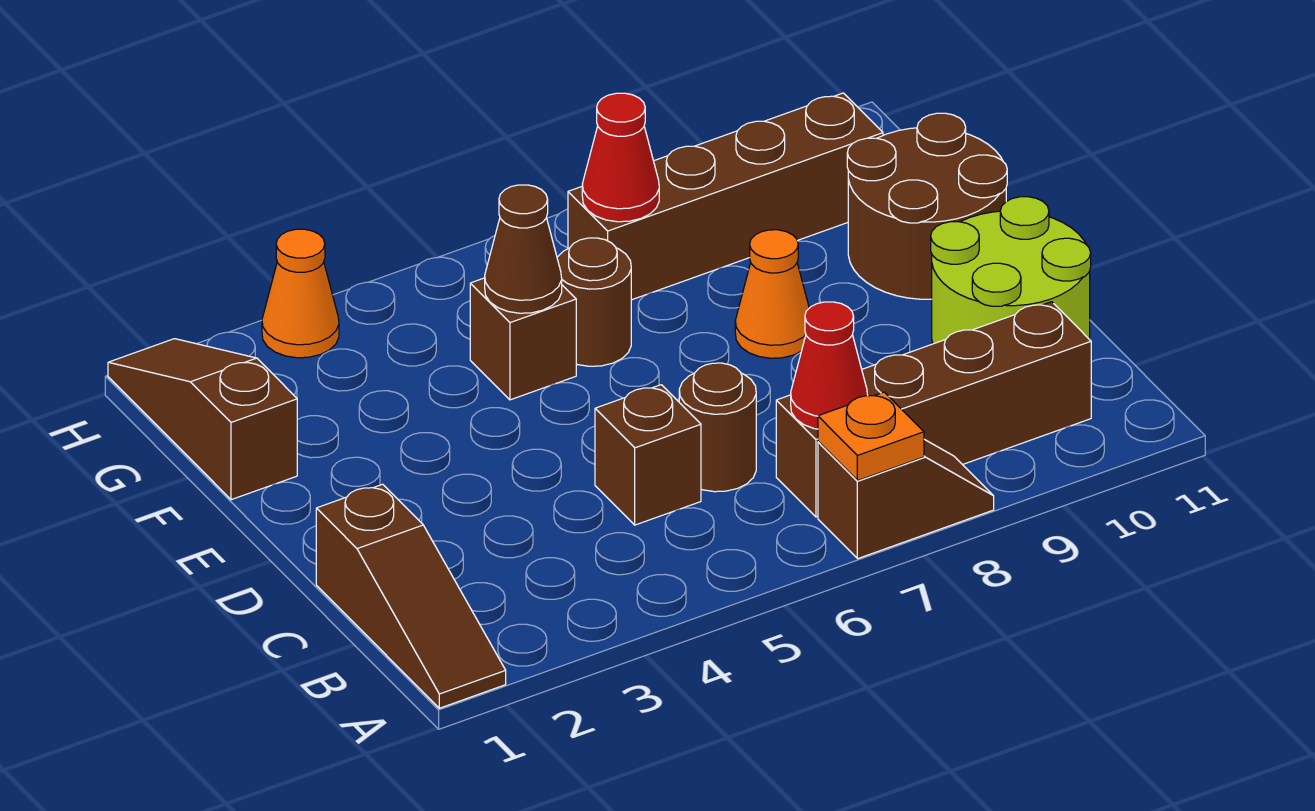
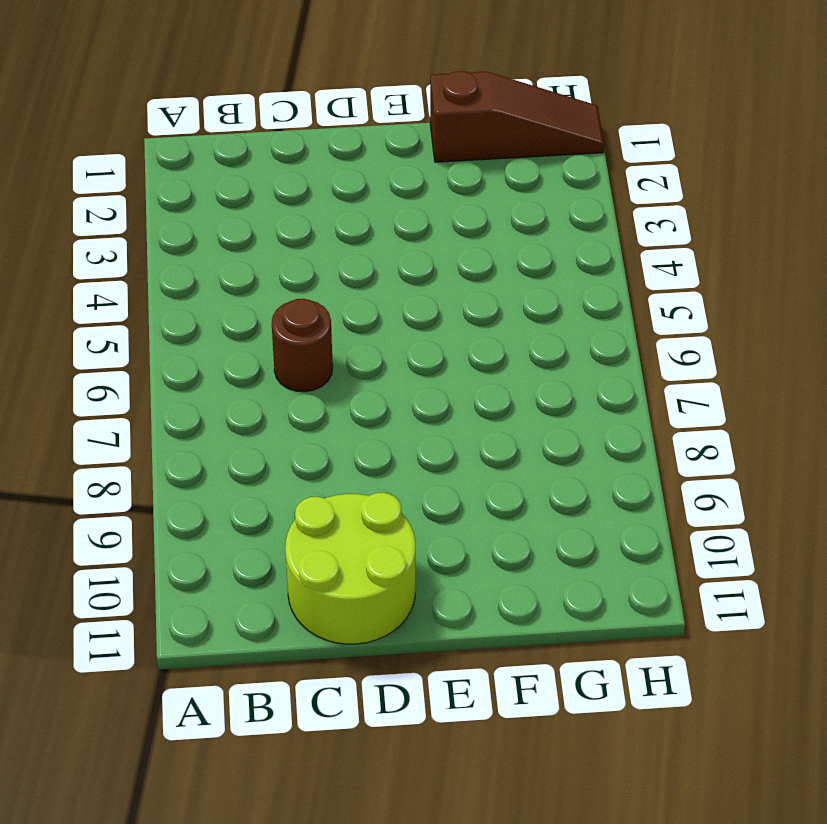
none -> brown 1x3 slope [316,484,506,708]
none -> brown 1x2 slope [818,439,994,559]
none -> brown 1x4 brick [776,302,1091,517]

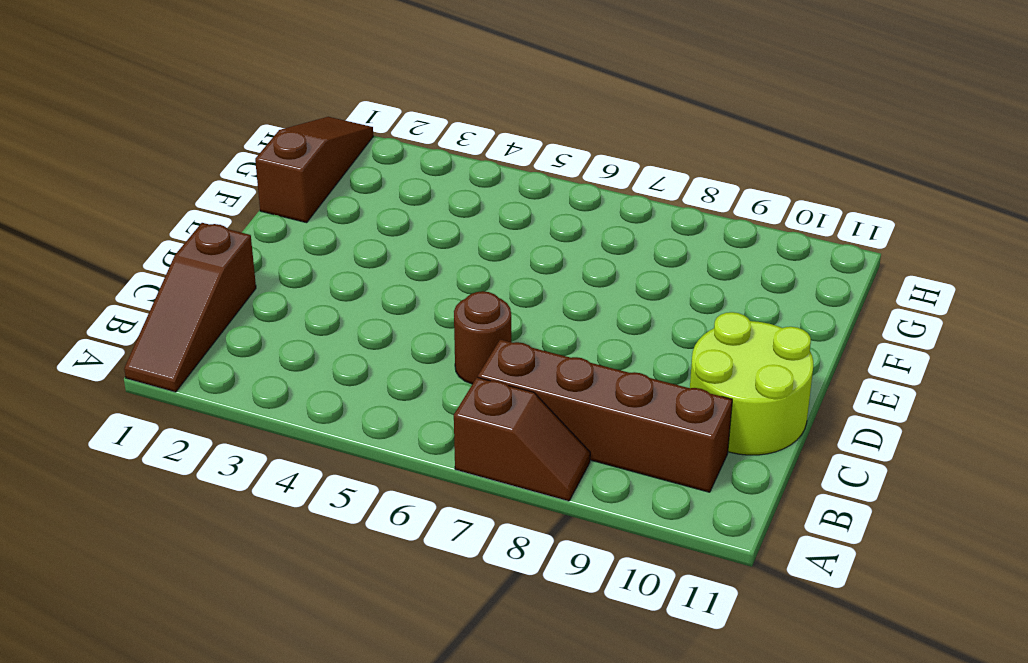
none -> brown 1x1 brick [595,385,701,525]
none -> orange 1x1 cone [735,230,809,358]
none -> brown 2x2 round brick [847,113,1007,299]

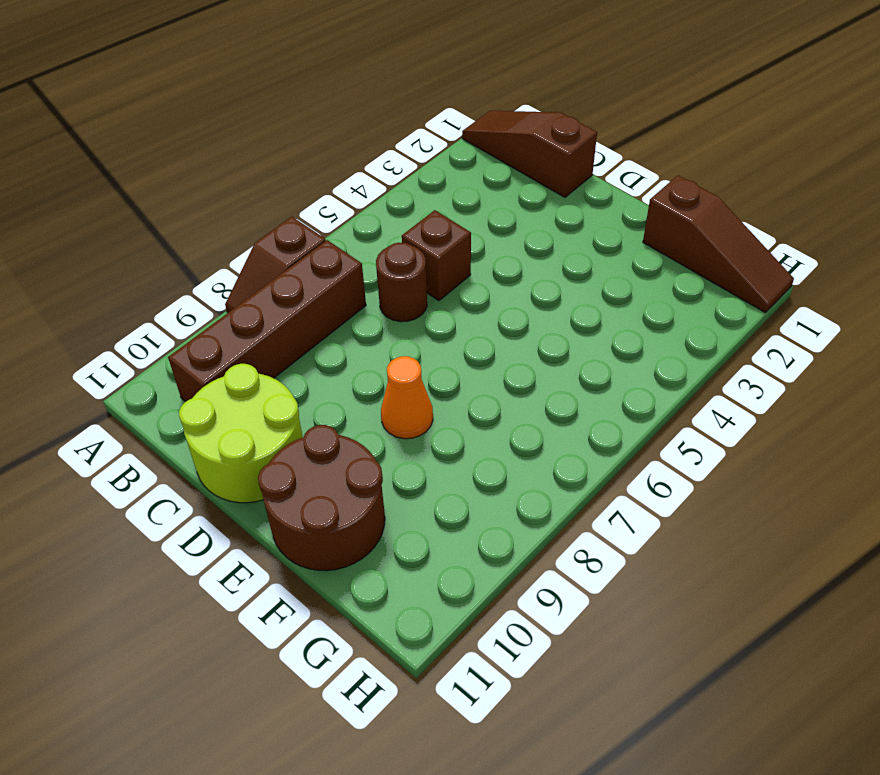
none -> brown 1x1 brick [470,278,576,400]
none -> brown 1x1 round brick [557,238,631,366]
none -> brown 1x4 brick [568,93,883,300]

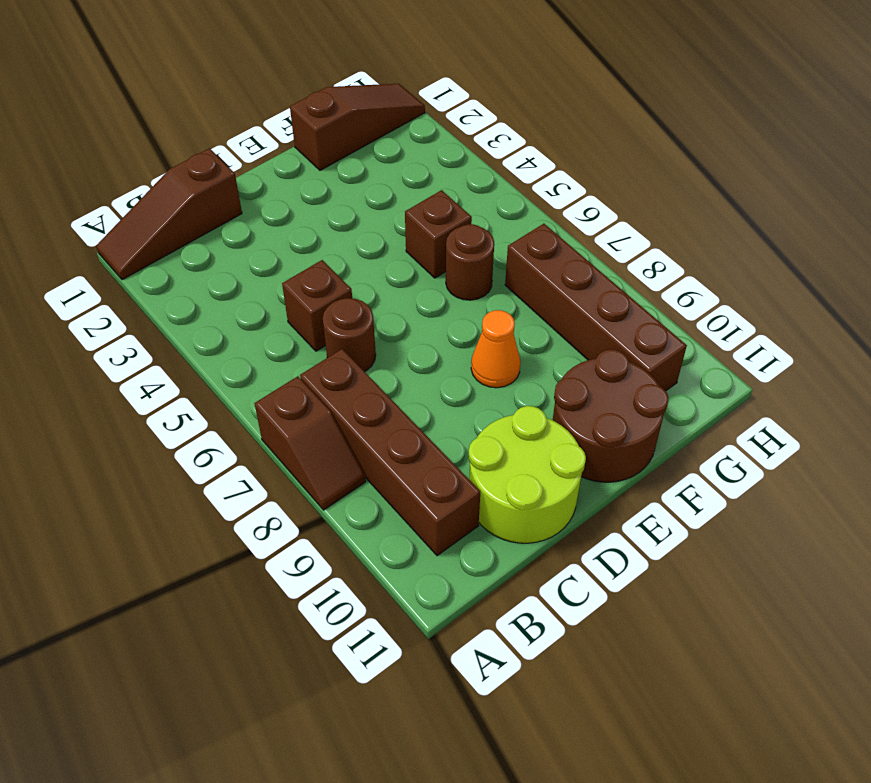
none -> orange 1x1 cone [262,229,339,358]
none -> orange 1x1 plate [818,392,924,481]
none -> red 1x1 cone [791,302,868,429]

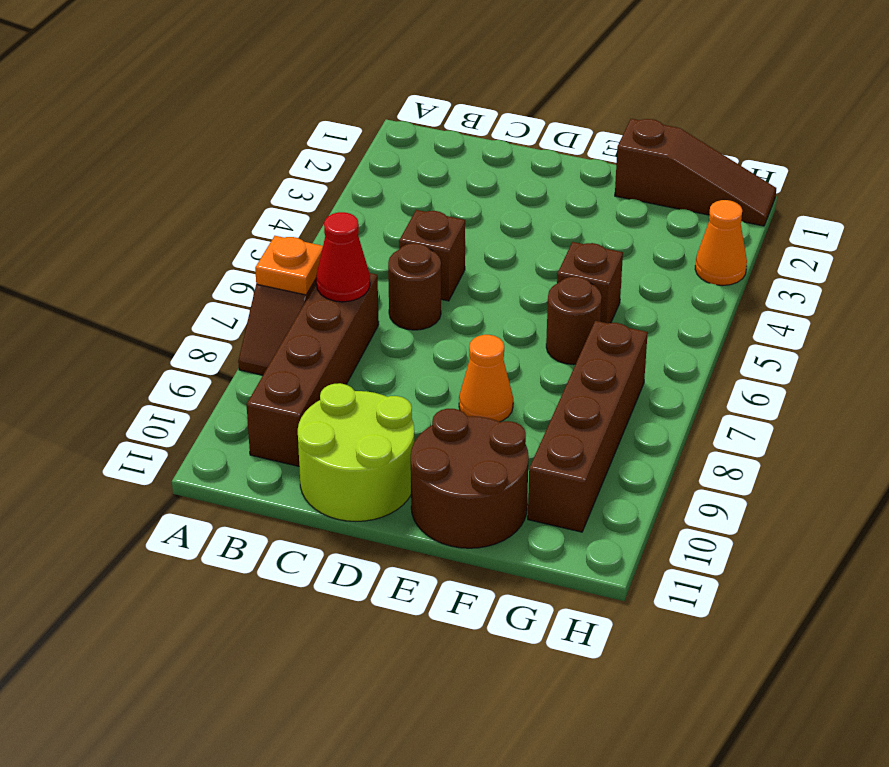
none -> brown 1x3 slope [316,484,506,708]
none -> brown 1x1 cone [485,185,562,313]
none -> red 1x1 cone [582,93,659,222]

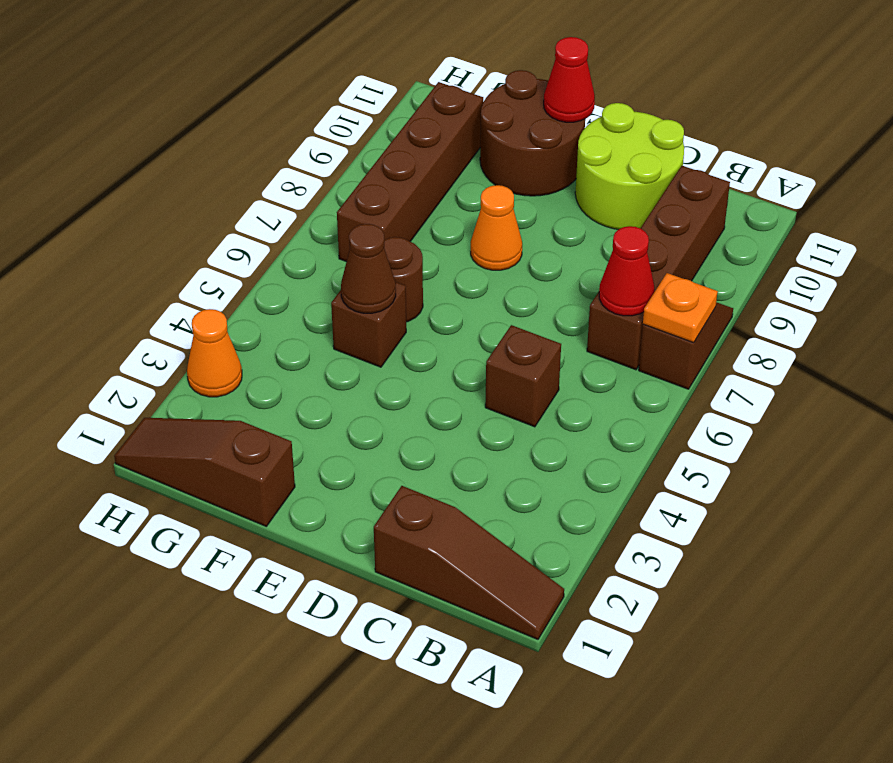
red 1x1 cone [544,37,595,122] -> red 1x1 cone moved to [582,93,659,222]
none -> brown 1x1 round brick [679,363,756,492]

